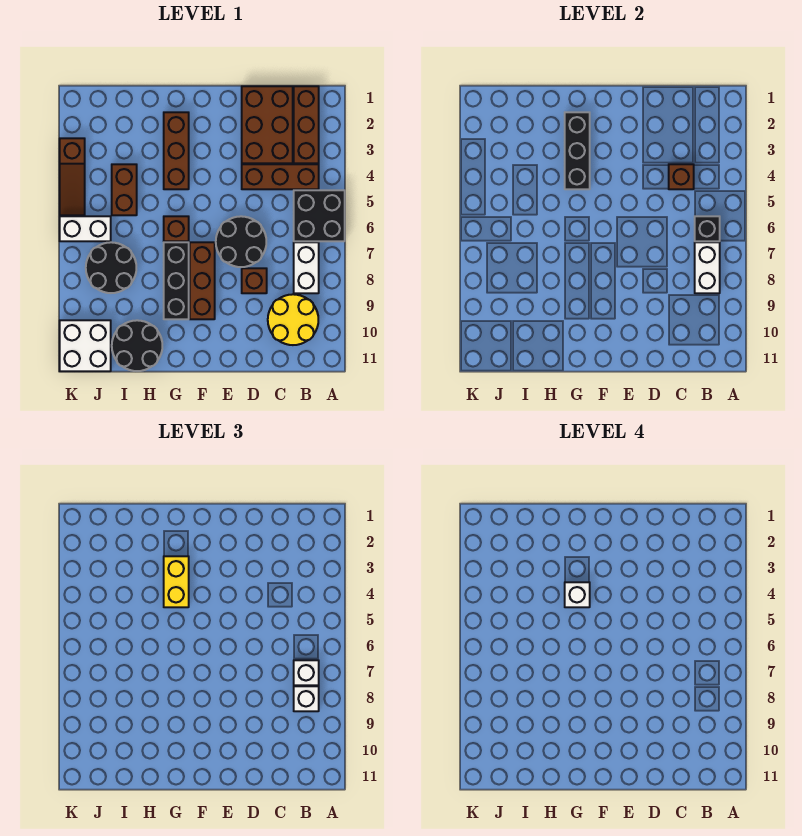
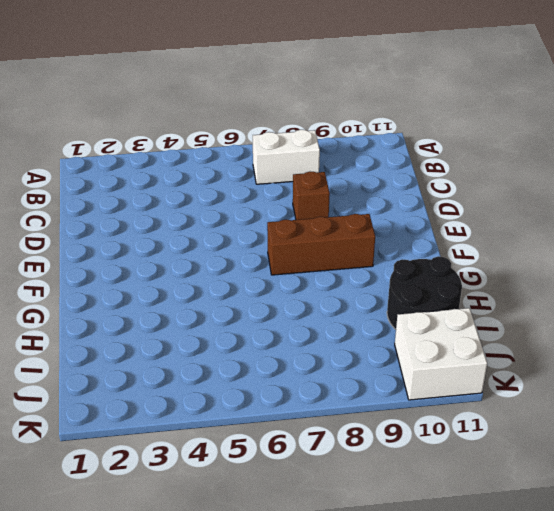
none -> black 2x2 brick [294,190,345,241]
none -> brown 1x3 brick [294,86,319,163]
none -> brown 1x3 brick [242,164,319,189]

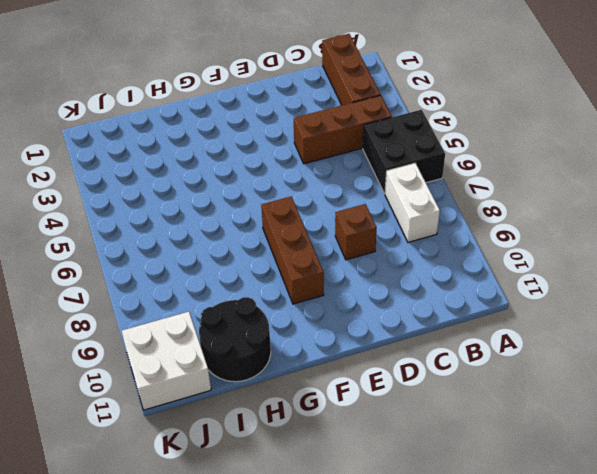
none -> yellow 2x2 round brick [268,294,318,345]
none -> brown 2x3 brick [242,86,293,163]
none -> black 2x2 round brick [216,216,266,267]

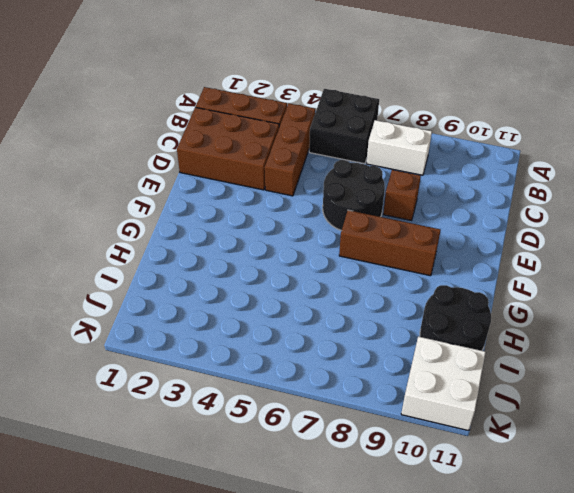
none -> yellow 2x2 round brick [268,294,318,345]
none -> brown 1x3 brick [164,112,189,189]
none -> brown 1x1 brick [164,216,189,241]

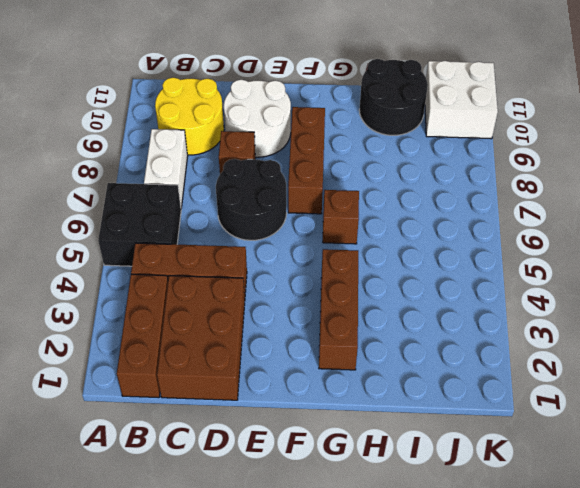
white 2x2 round brick [224,80,291,157] -> none
none -> black 1x3 brick [164,242,189,319]
none -> brown 1x2 brick [112,164,137,215]
none -> black 2x2 round brick [86,242,136,293]

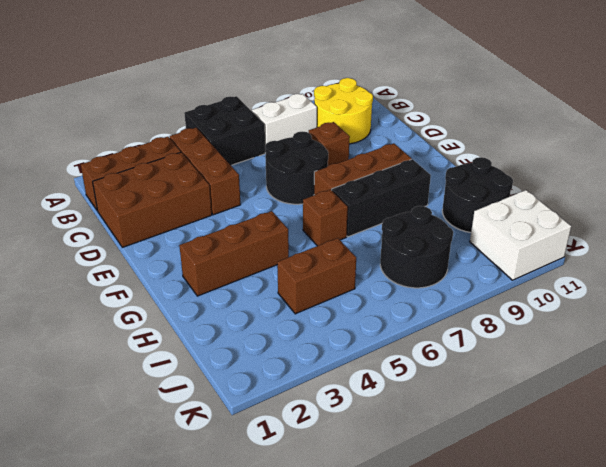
none -> white 1x2 brick [60,216,111,241]
none -> brown 1x3 slope [60,138,85,215]
none -> black 1x1 brick [695,216,720,241]

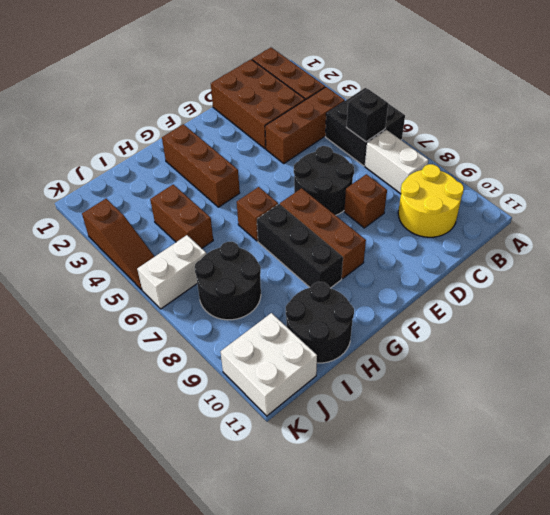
none -> white 1x2 brick [695,242,720,293]
none -> brown 1x1 brick [669,164,694,189]
none -> black 1x3 brick [565,112,590,189]

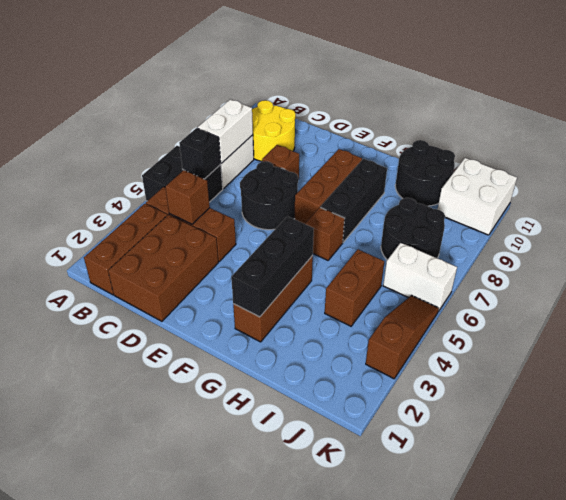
none -> white 1x1 brick [294,660,319,685]
none -> white 1x1 brick [294,686,319,711]
none -> yellow 1x2 brick [164,556,189,607]

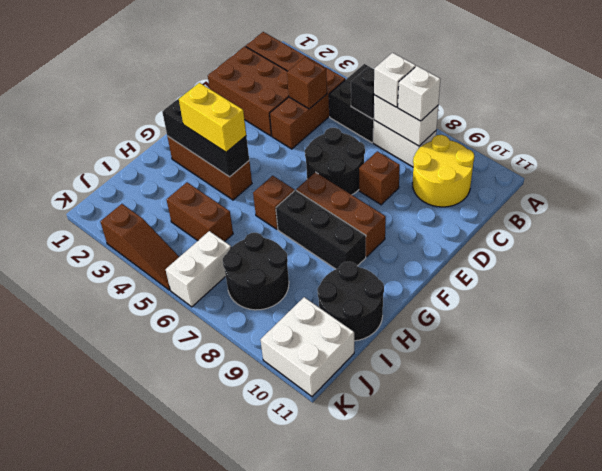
none -> white 1x1 brick [565,582,590,607]

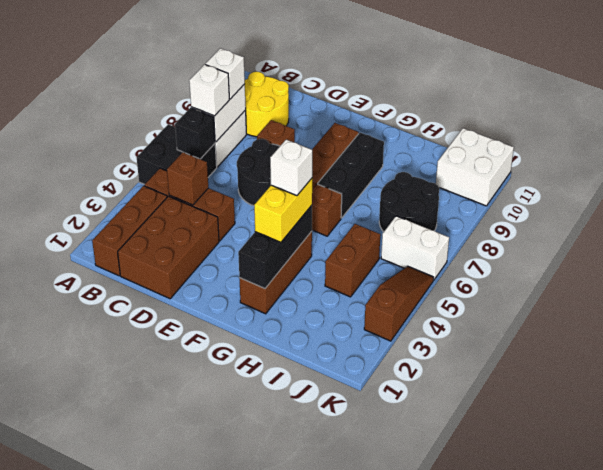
none -> black 2x2 round brick [112,320,162,371]

